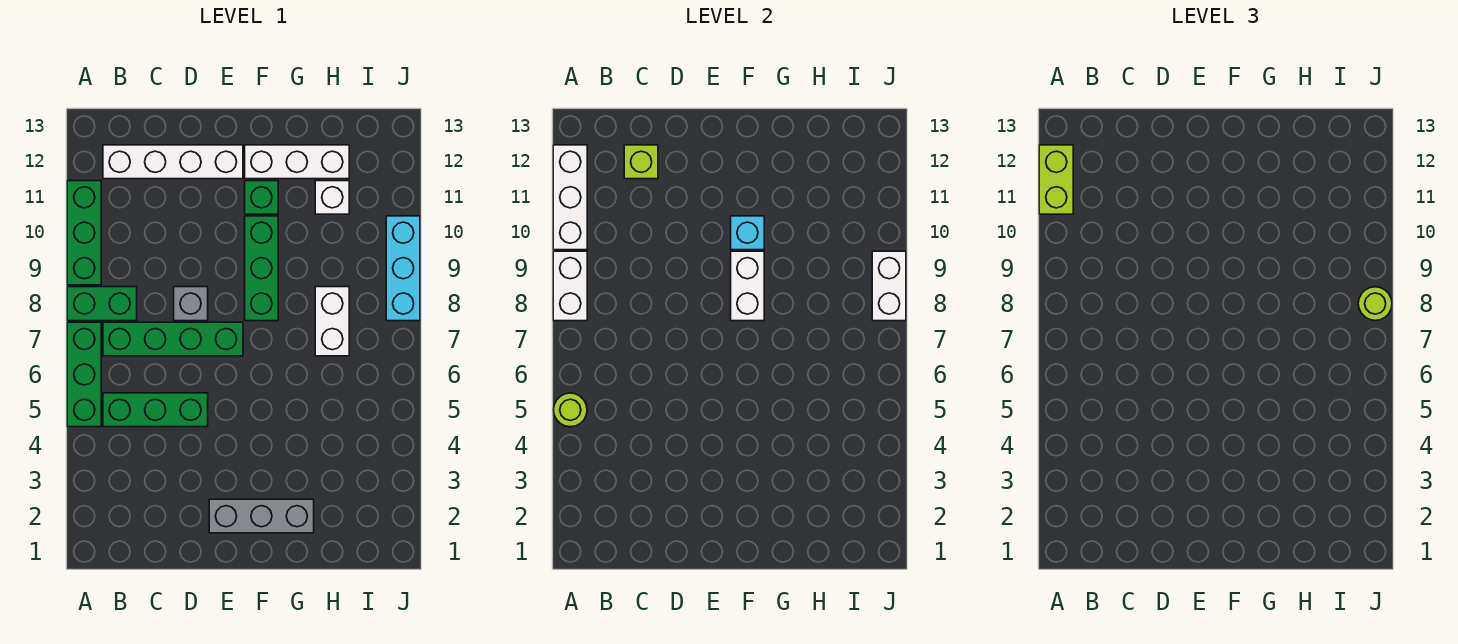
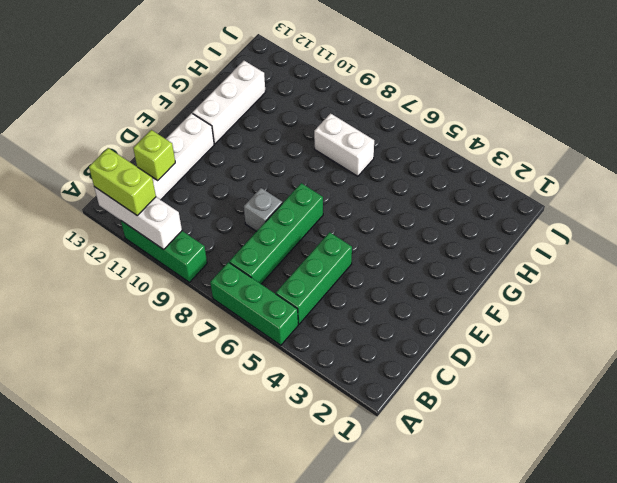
none -> green 1x2 brick [67,287,137,321]
none -> grey 1x3 brick [209,499,314,533]
none -> green 1x3 brick [245,216,278,321]

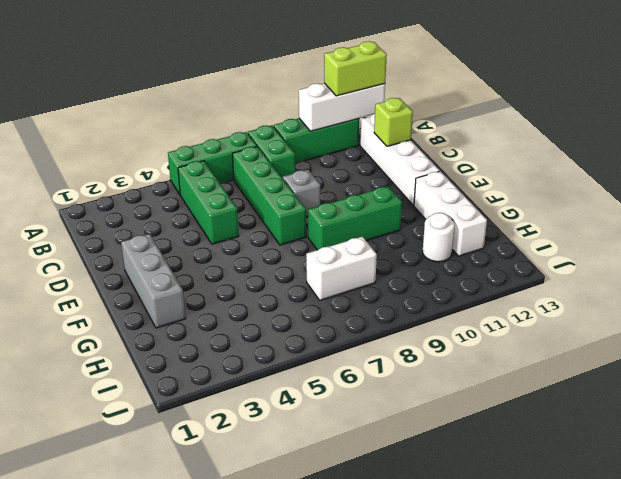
white 1x1 round brick [423,213,455,262] -> white 1x1 brick [315,181,349,214]
none -> green 1x1 brick [245,181,278,214]
none -> cyan 1x3 brick [386,216,420,321]
none -> lime 1x1 round brick [554,393,587,427]

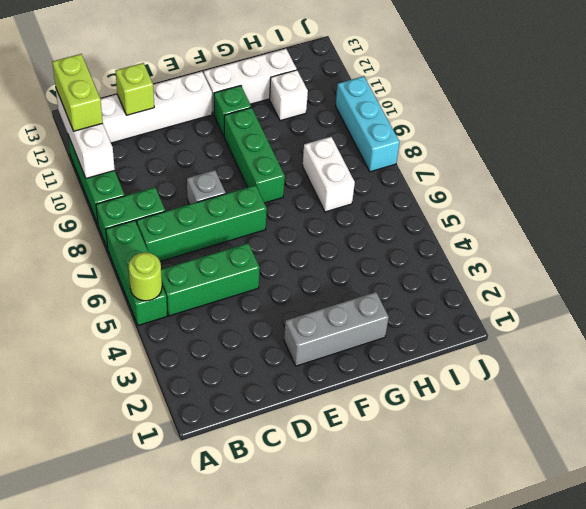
none -> white 1x2 brick [553,251,587,321]
none -> white 1x2 brick [731,251,764,321]
none -> cyan 1x1 brick [731,216,764,250]

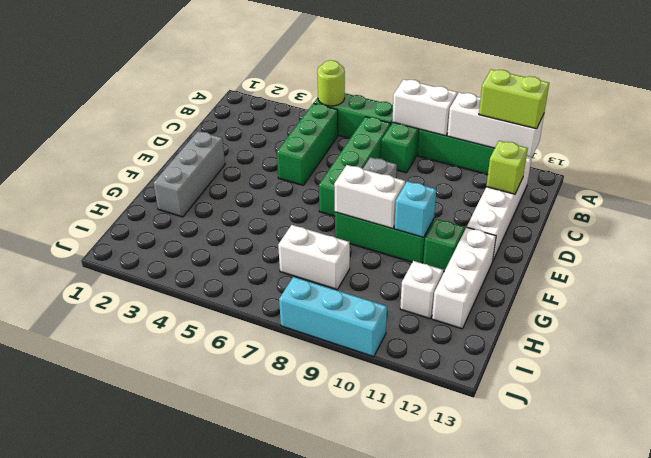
none -> white 1x2 brick [872,251,906,321]
none -> lime 1x1 round brick [1358,287,1392,320]

